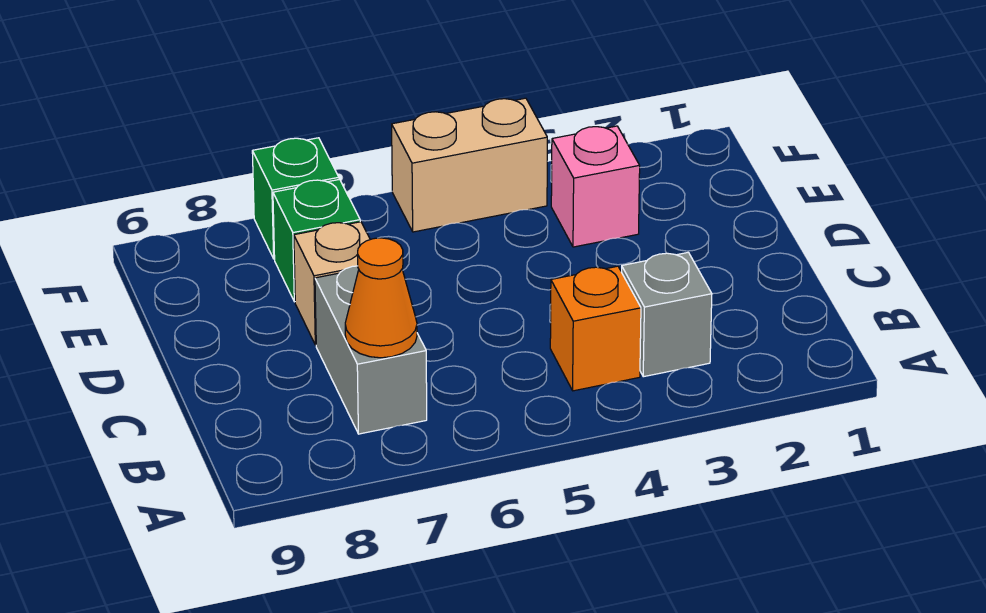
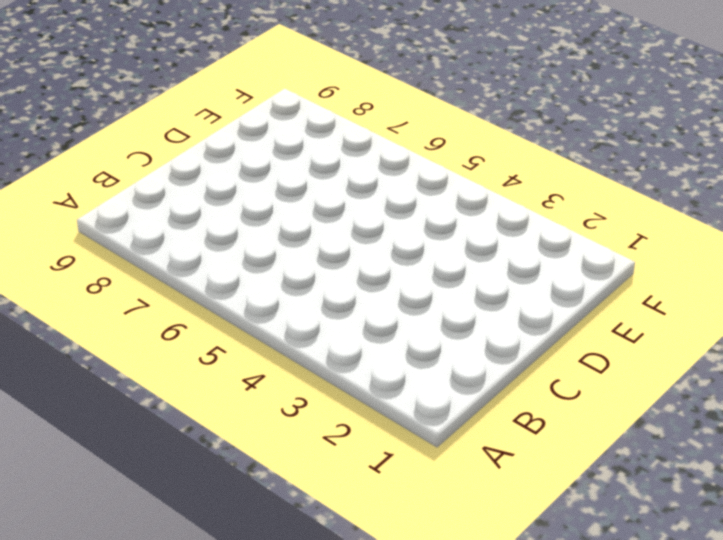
none -> grey 1x1 brick [622,252,712,377]
none -> orange 1x1 brick [550,266,641,391]

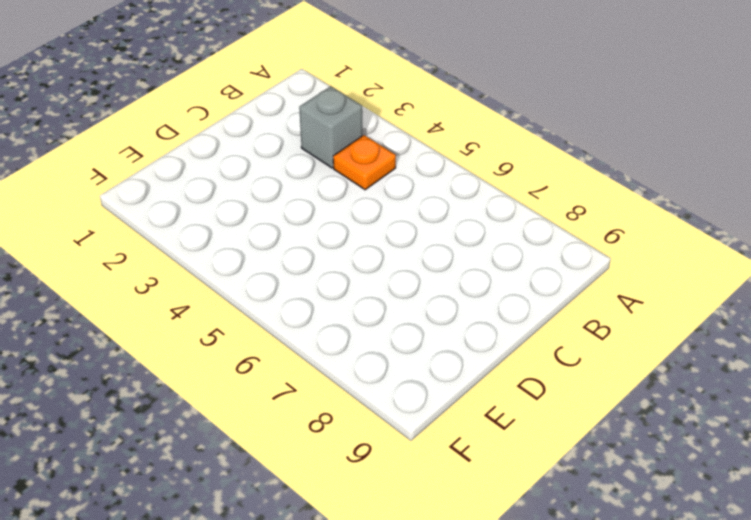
orange 1x1 plate [333,135,396,190] -> orange 1x1 brick [550,266,641,391]
none -> grey 1x2 brick [315,266,427,434]
none -> tan 1x1 brick [294,222,370,345]

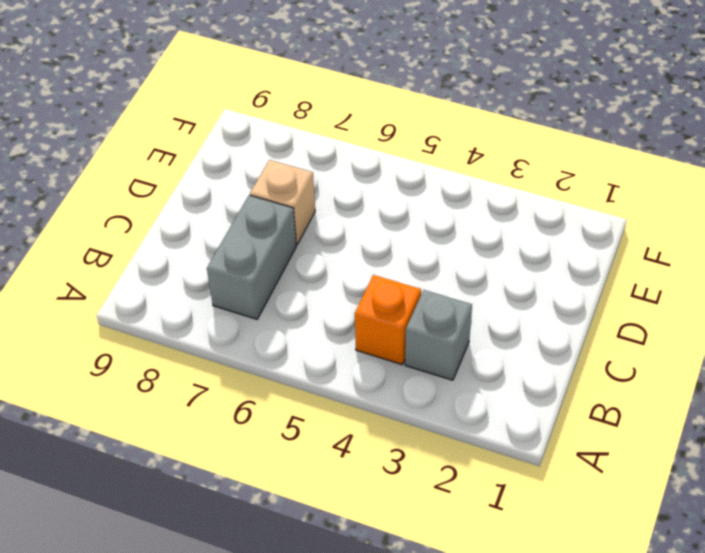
none -> pink 1x1 brick [551,126,640,247]
none -> green 1x1 brick [273,179,360,302]

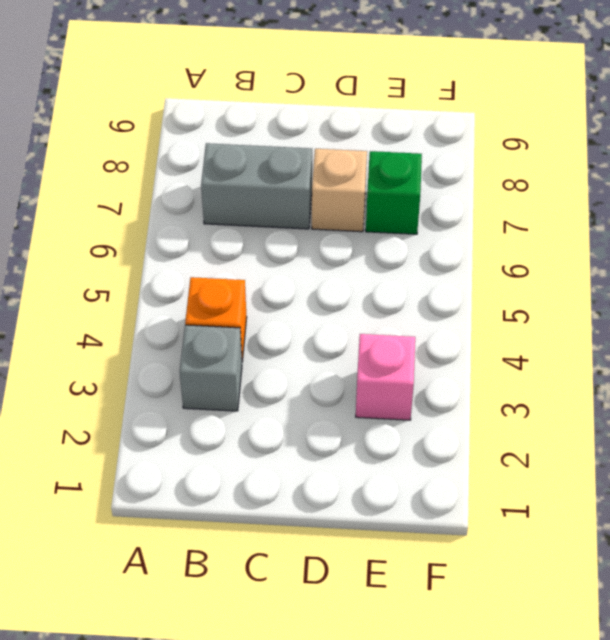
none -> tan 1x2 brick [392,98,547,232]
none -> green 1x1 brick [252,138,339,259]

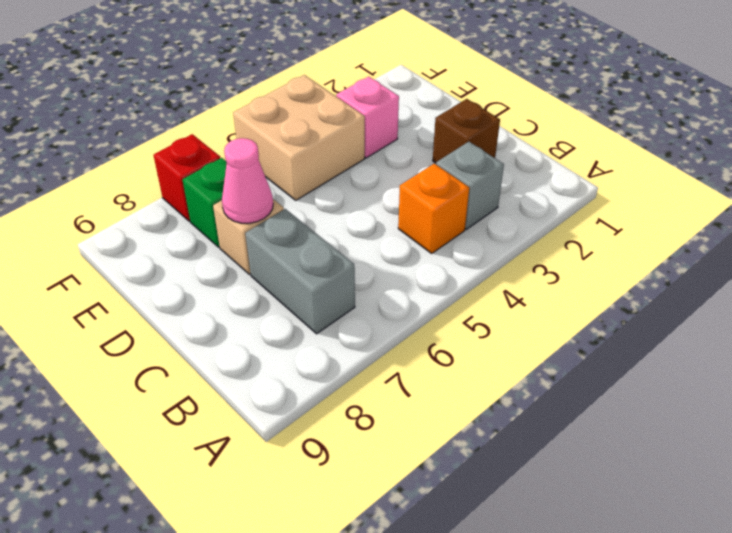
brown 1x1 brick [433,99,500,163] -> none
pink 1x1 cone [222,138,273,223] -> none
tan 2x2 brick [233,75,365,200] -> tan 1x2 brick [392,98,547,232]
red 1x1 brick [154,134,220,221] -> green 1x1 brick [252,138,339,259]
none -> orange 1x1 cone [345,238,417,358]

